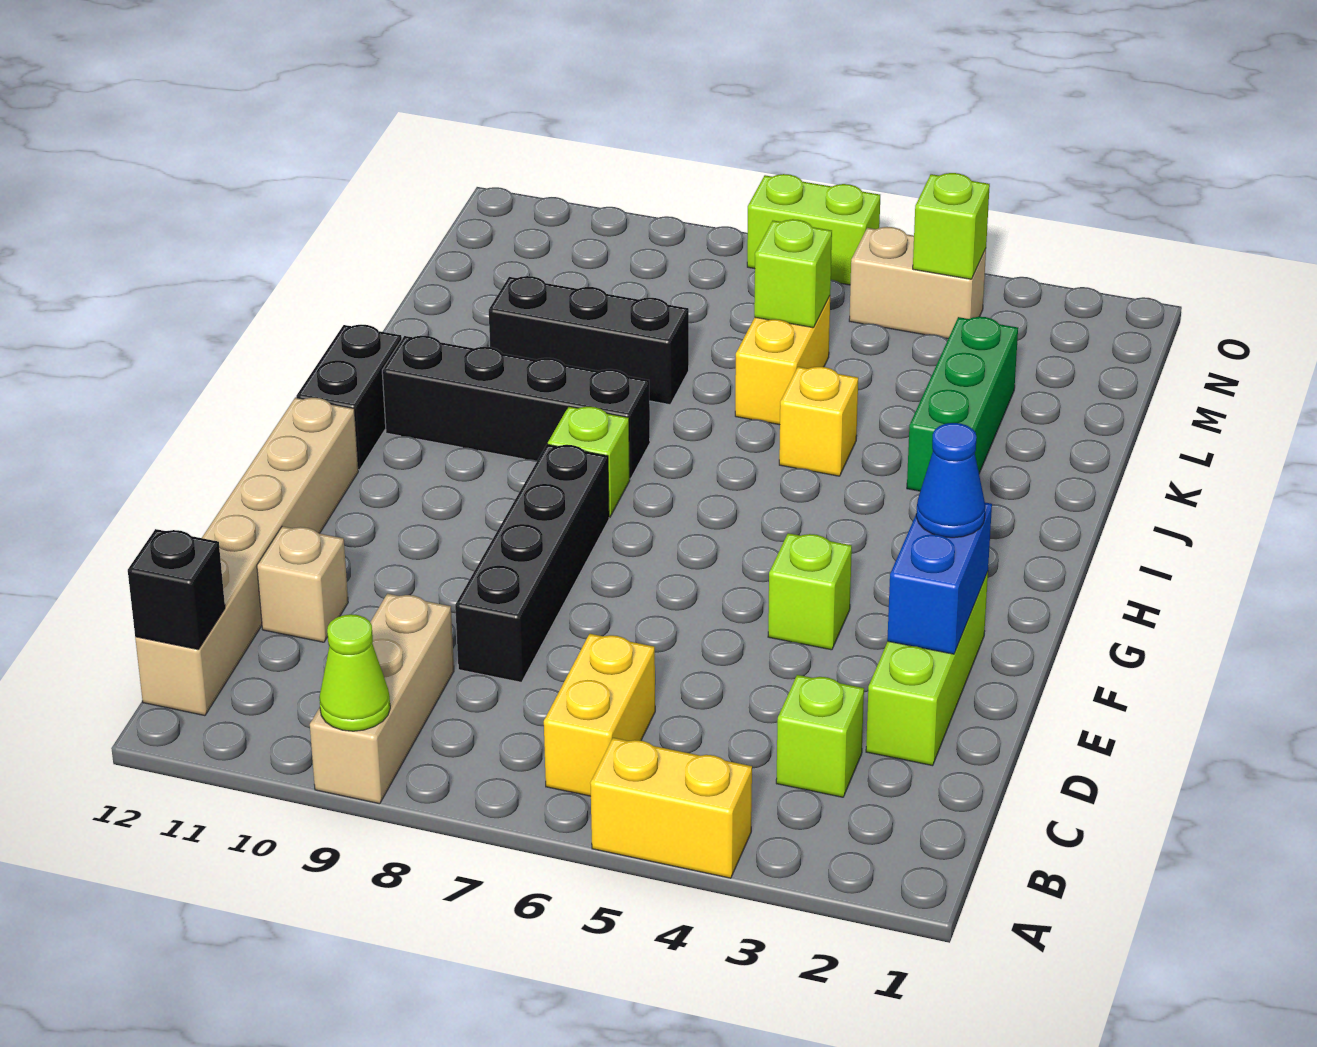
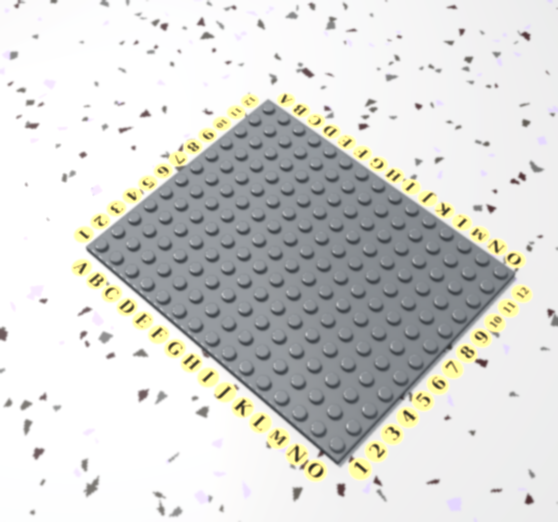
none -> yellow 1x2 brick [590,738,752,878]
none -> tan 1x3 brick [310,594,454,804]
none -> yellow 1x2 brick [544,634,655,796]

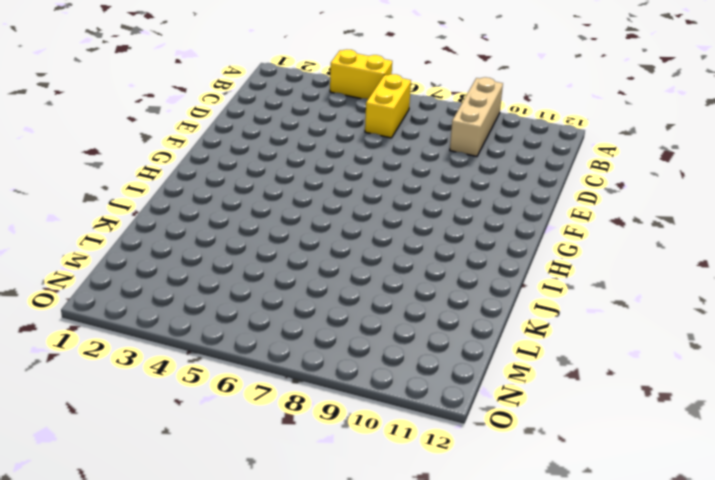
none -> tan 1x6 brick [135,397,358,716]
none -> lime 1x1 brick [776,675,864,797]
none -> lime 1x3 brick [866,572,988,766]

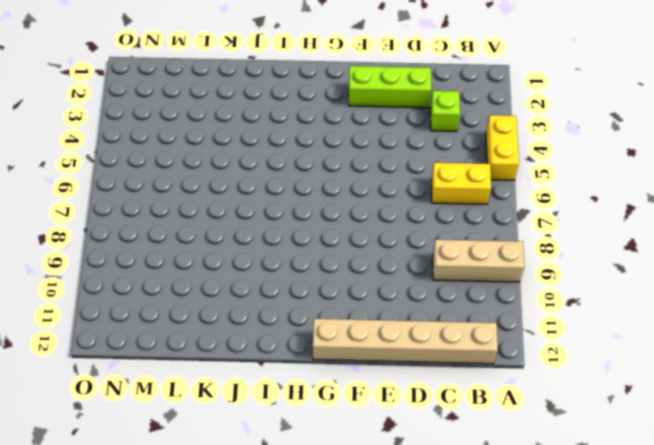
none -> black 1x4 brick [455,444,609,682]
none -> tan 1x1 brick [257,526,348,642]
none -> lime 1x1 brick [768,533,852,650]

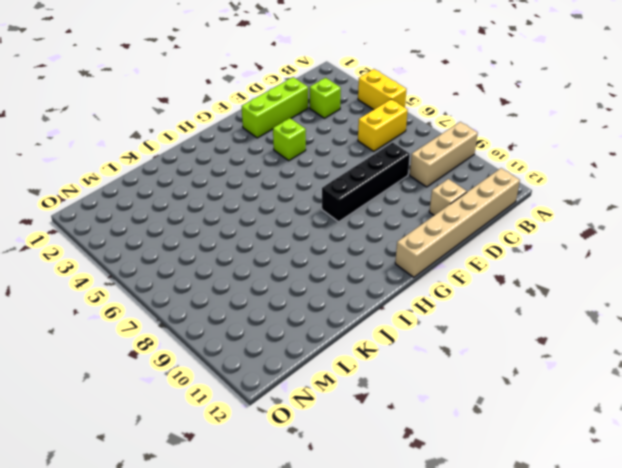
none -> lime 1x1 brick [548,406,630,518]
none -> black 1x2 brick [296,325,402,470]
none -> black 1x4 brick [382,336,650,479]

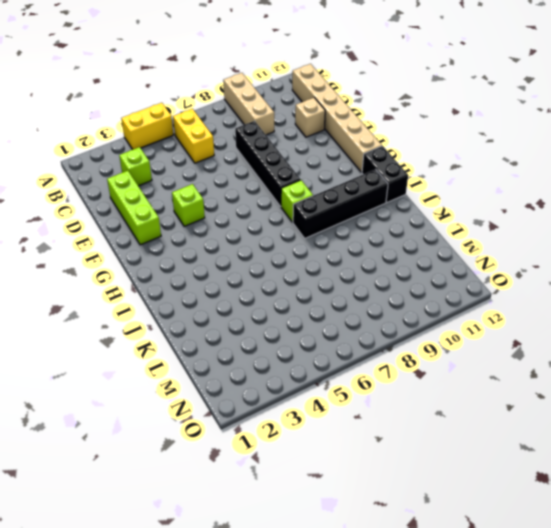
none -> green 1x3 brick [907,317,1018,491]
none -> yellow 1x1 brick [779,367,858,476]
none -> yellow 1x2 brick [735,296,830,425]

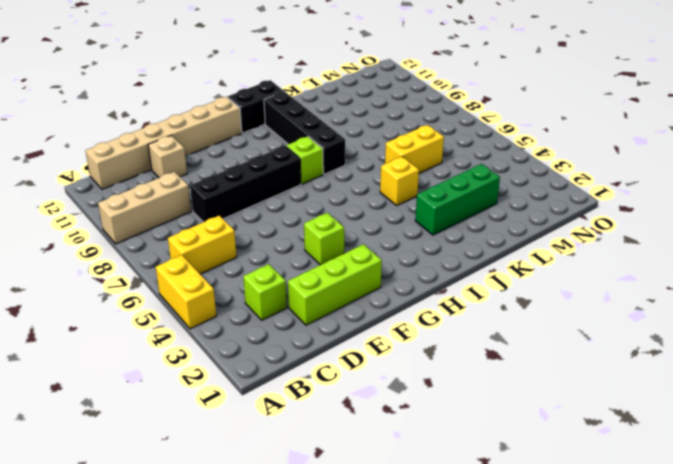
none -> black 1x3 brick [489,276,689,405]
none -> tan 1x2 brick [849,227,986,339]
none -> lime 1x2 brick [747,174,880,285]

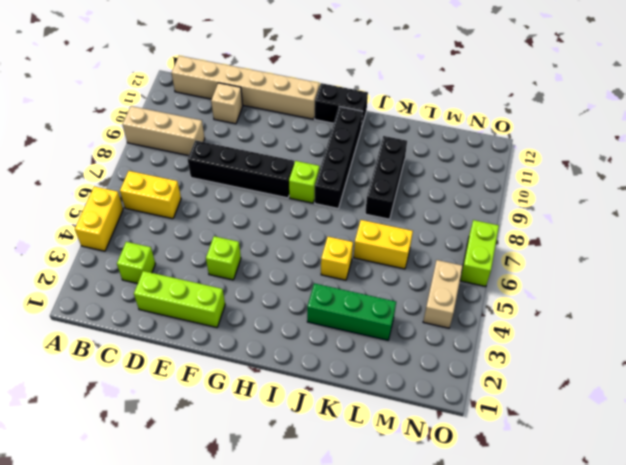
none -> lime 1x1 cone [319,614,390,731]
none -> black 1x1 brick [128,529,225,649]
none -> blue 1x2 brick [887,503,992,654]

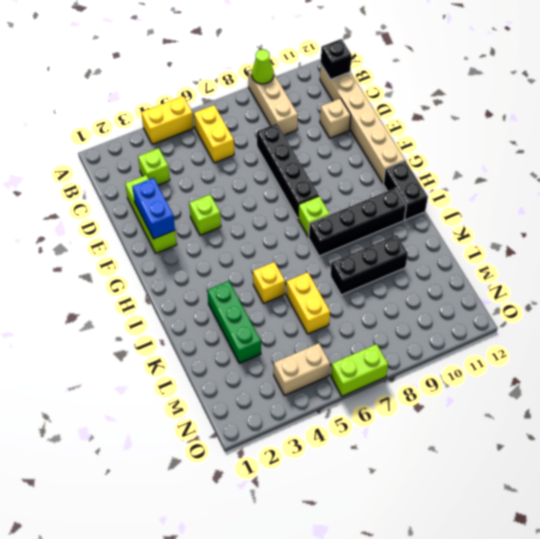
none -> lime 1x1 brick [754,219,832,328]
none -> lime 1x1 brick [913,173,990,279]
none -> blue 1x1 cone [916,423,985,538]

